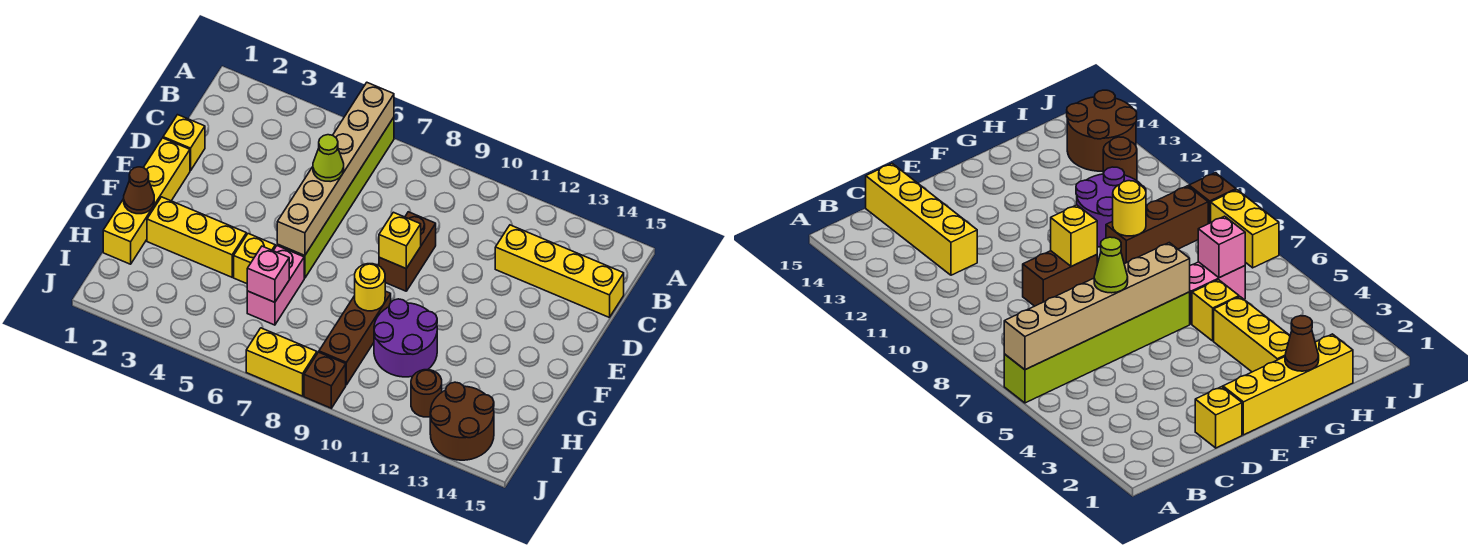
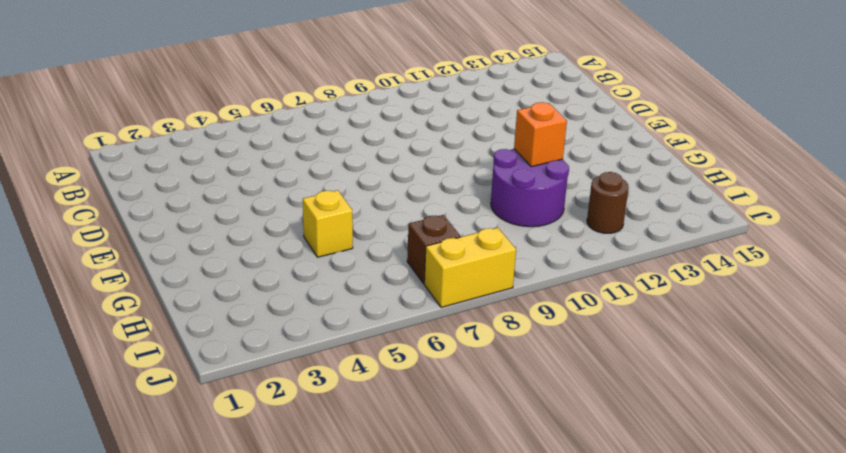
orange 1x1 brick [514,102,567,167] -> none
brown 1x1 brick [407,215,460,283] -> brown 1x1 brick moved to [304,352,346,408]
none -> lime 1x6 brick [277,117,394,278]
none -> yellow 1x4 brick [495,225,624,317]
none -> yellow 1x1 brick [163,115,205,171]

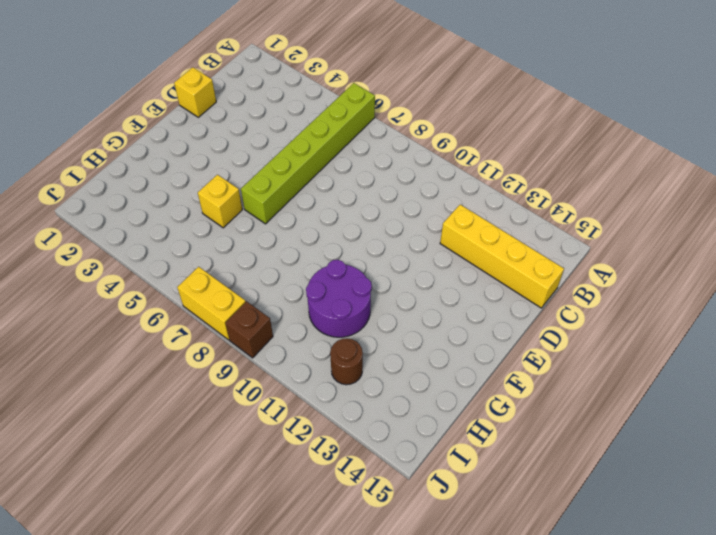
none -> brown 1x2 brick [379,212,436,291]
none -> yellow 1x4 brick [103,138,190,264]
none -> yellow 1x3 brick [147,197,246,277]

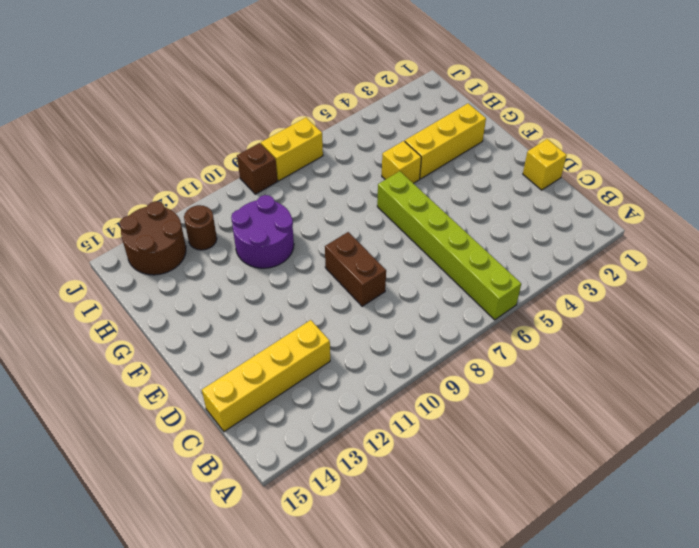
none -> yellow 1x4 brick [103,138,190,264]
none -> pink 1x2 brick [247,246,304,325]
none -> brown 1x3 brick [319,291,391,385]

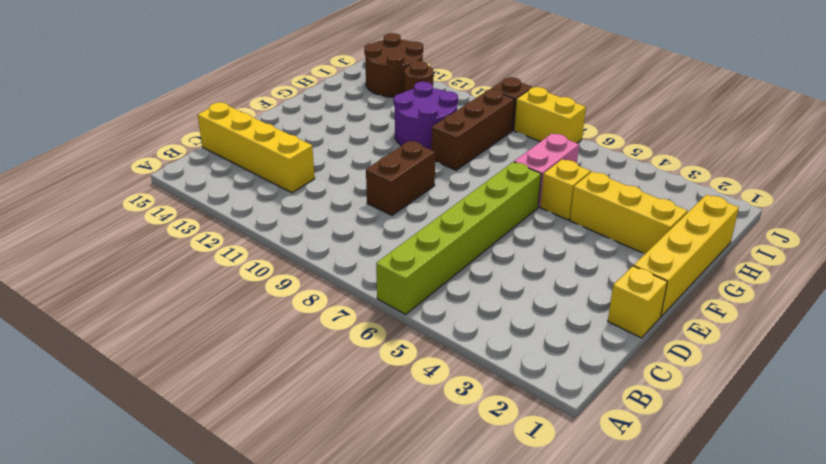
none -> tan 1x6 brick [277,83,394,256]
none -> yellow 1x1 brick [379,212,421,269]
none -> brown 1x1 cone [124,167,154,214]

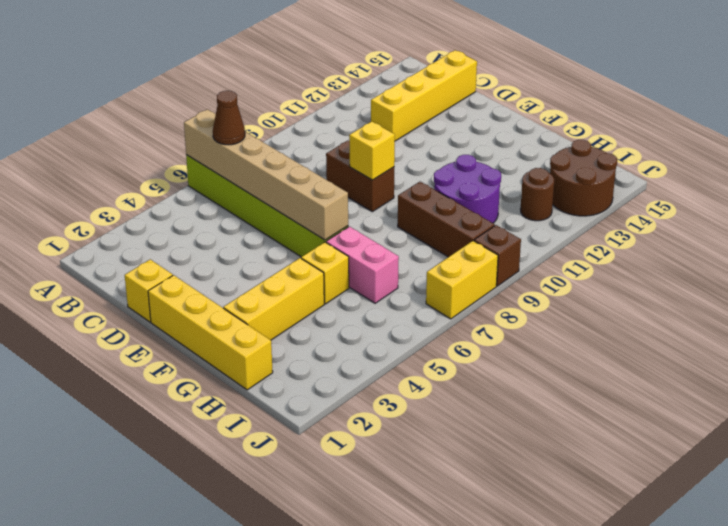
brown 1x1 cone [213,91,245,145] -> brown 1x1 cone moved to [124,167,154,214]
none -> yellow 1x1 round brick [355,264,385,311]
none -> pink 1x1 brick [247,246,289,302]
none -> lime 1x1 cone [313,135,344,182]

